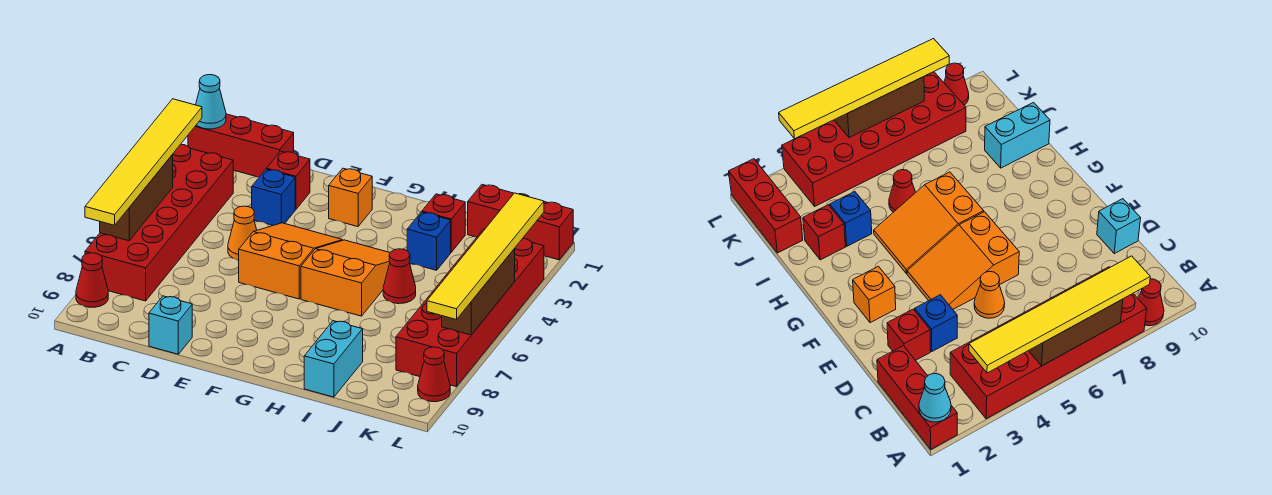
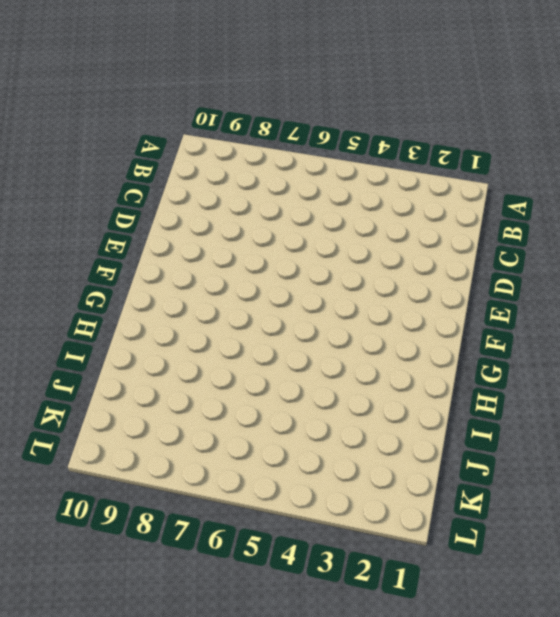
none -> red 1x3 brick [188,114,294,177]
none -> red 2x6 brick [85,144,233,301]
none -> red 1x1 cone [76,253,108,307]

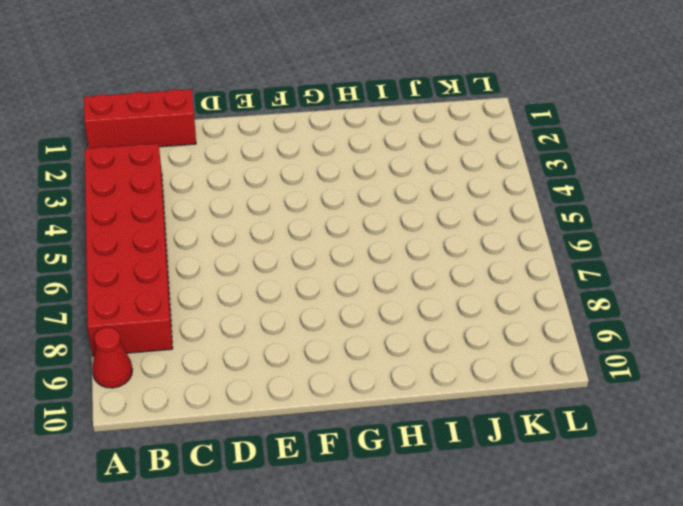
none -> red 1x1 brick [266,151,310,209]
none -> blue 1x1 brick [252,169,295,225]
none -> orange 1x1 cone [228,206,257,260]

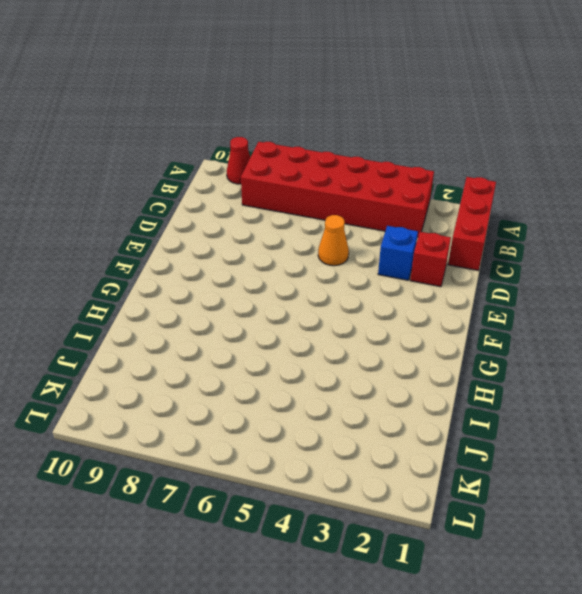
none -> cyan 1x1 brick [149,296,192,354]
none -> orange 2x3 slope [239,223,343,299]
none -> orange 1x1 brick [329,168,372,227]

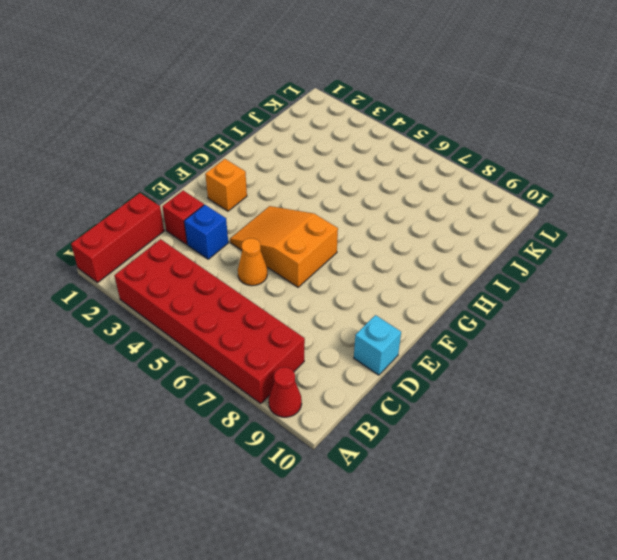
none -> orange 2x3 slope [301,240,390,316]
none -> red 1x1 brick [422,194,465,252]
none -> blue 1x1 brick [407,212,451,270]

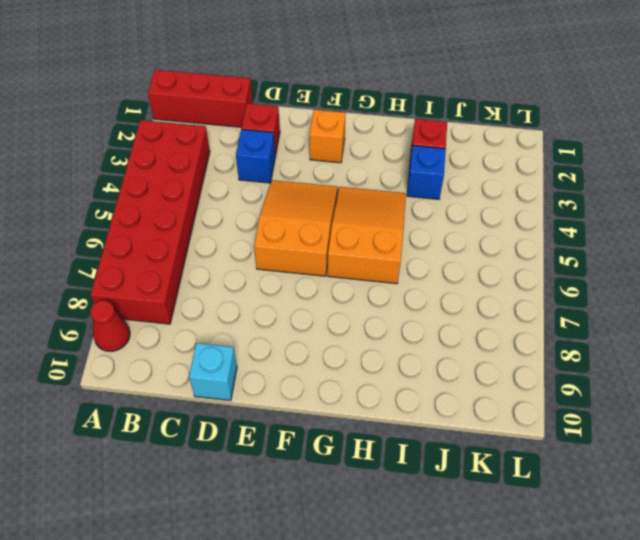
none -> orange 1x1 cone [228,206,257,260]
none -> red 1x1 cone [383,249,416,304]
none -> cyan 1x2 brick [304,321,363,397]

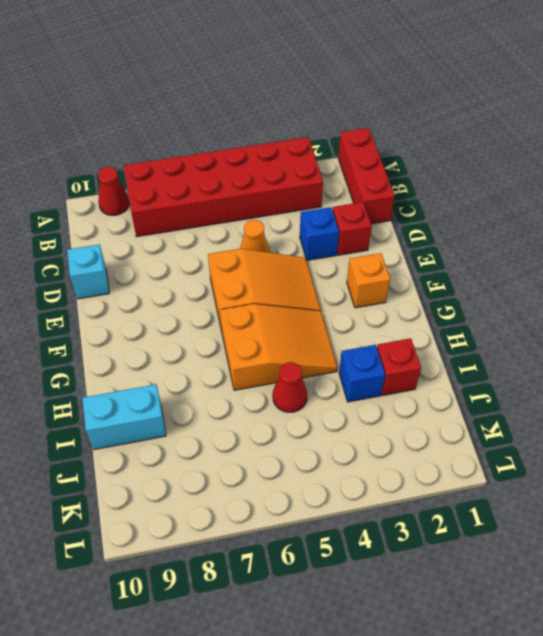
none -> red 1x3 brick [468,185,573,260]
none -> red 2x6 brick [396,229,544,387]
none -> red 1x1 cone [418,347,450,402]

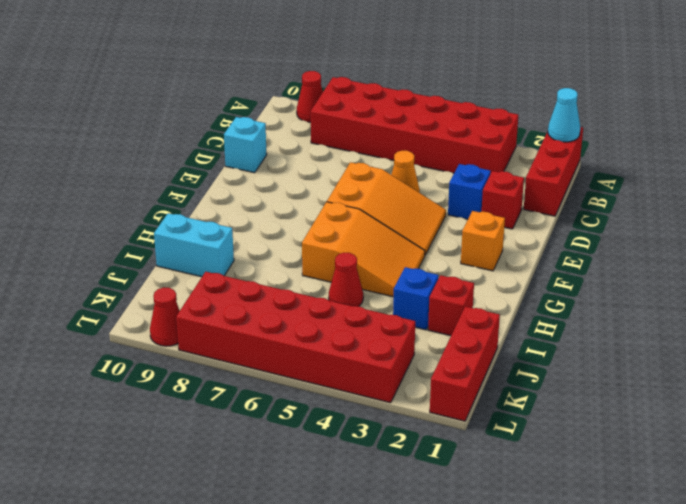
none -> brown 1x3 brick [100,155,173,241]
none -> brown 1x3 brick [442,249,515,335]
none -> yellow 1x6 tile [85,99,202,225]

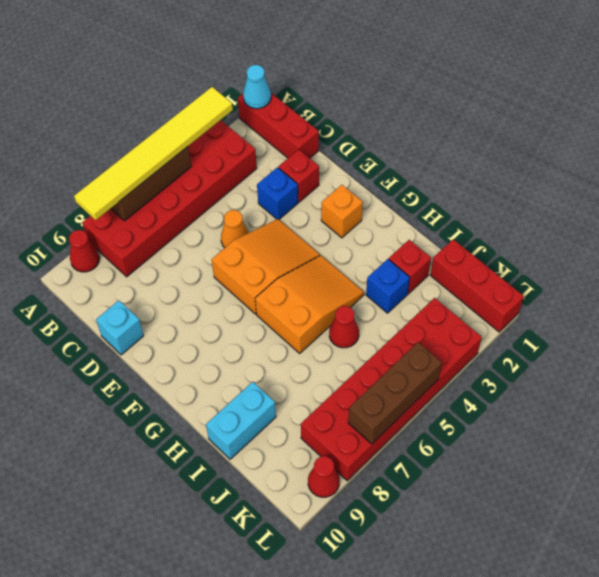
none -> yellow 1x6 tile [427,193,544,320]

